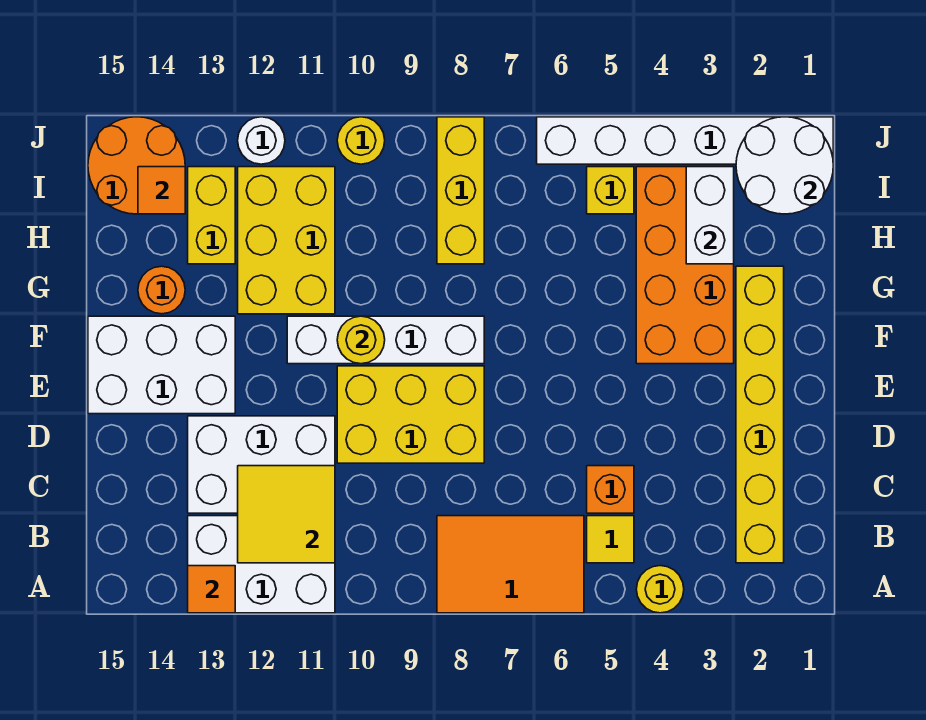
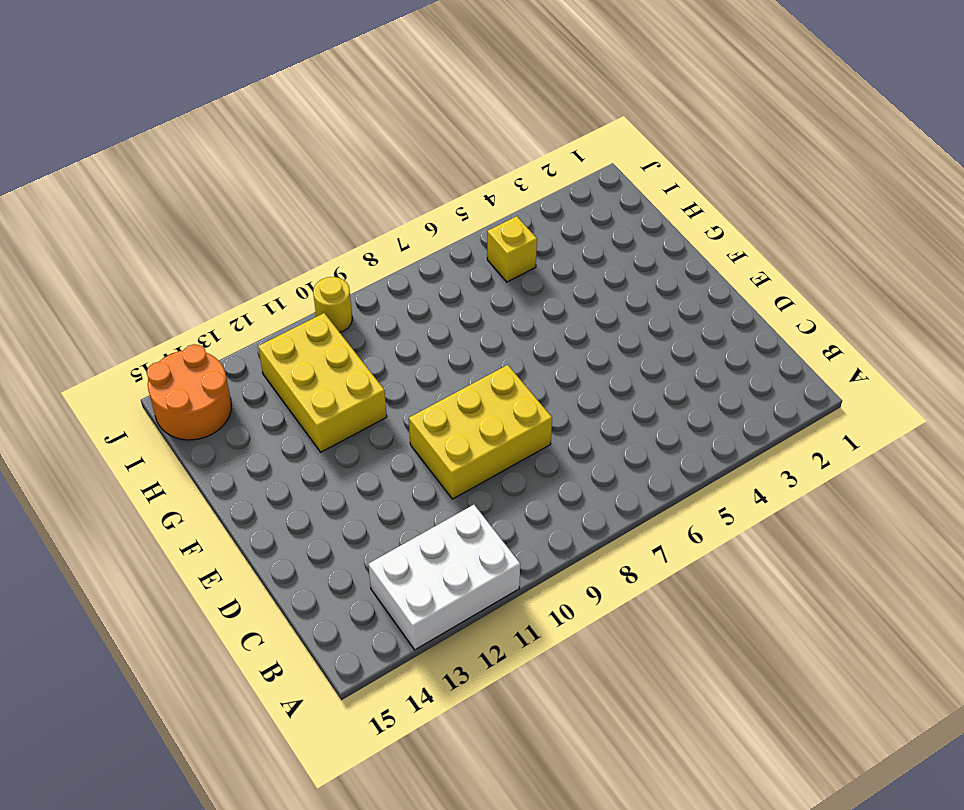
none -> yellow 1x1 round brick [636,566,684,613]
none -> orange 2x3 tile [437,516,584,613]
none -> yellow 1x6 brick [736,266,784,563]

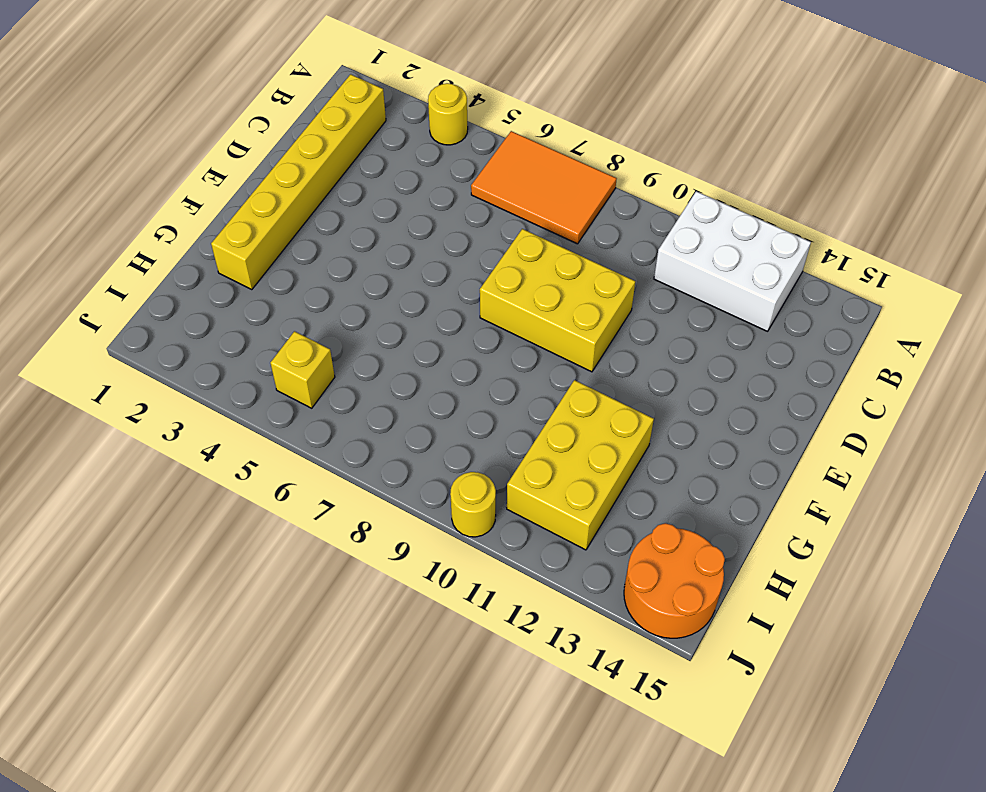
none -> yellow 1x1 tile [587,516,634,563]
none -> orange 1x1 brick [587,466,634,513]
none -> white 2x3 brick [188,416,335,513]

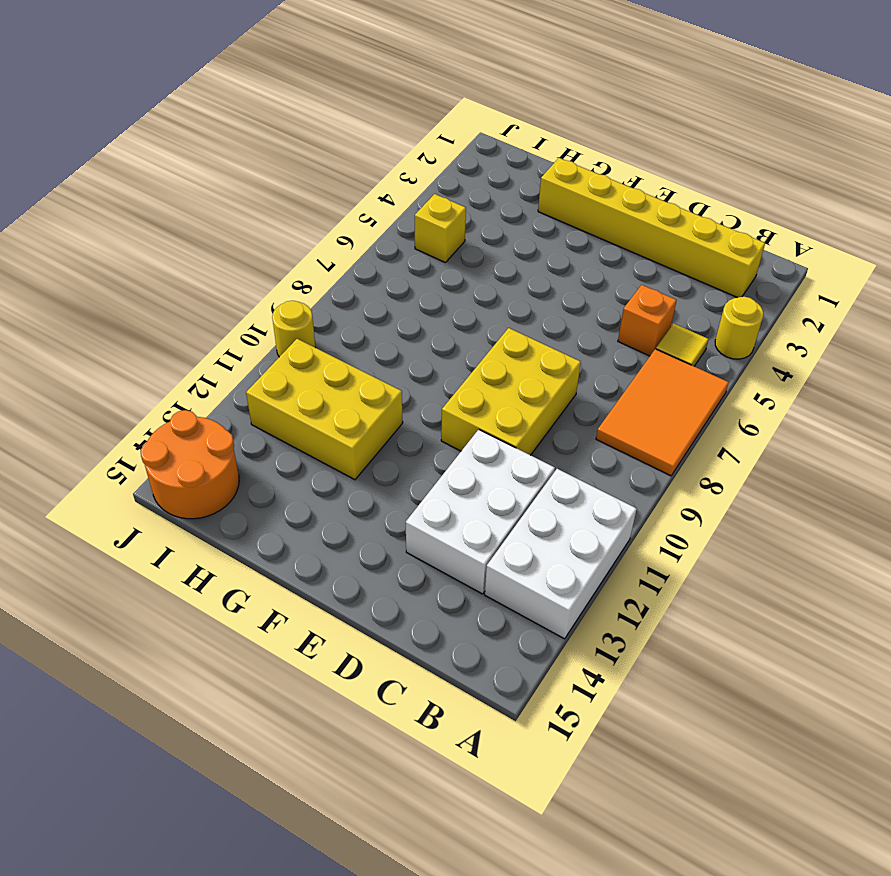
none -> white 2x3 brick [88,316,235,414]
none -> orange 2x4 brick [636,167,734,364]
none -> white 1x4 brick [287,316,484,364]

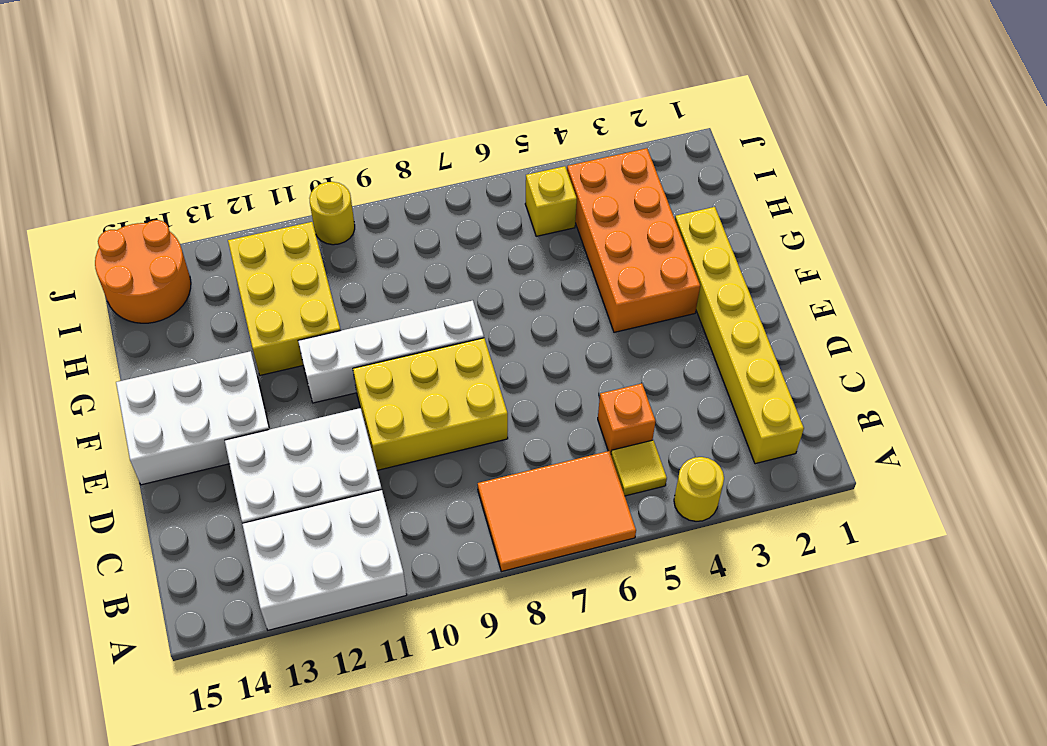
none -> orange 1x1 round brick [138,266,185,314]
none -> yellow 1x3 brick [437,117,484,264]
none -> yellow 1x2 brick [188,167,235,264]

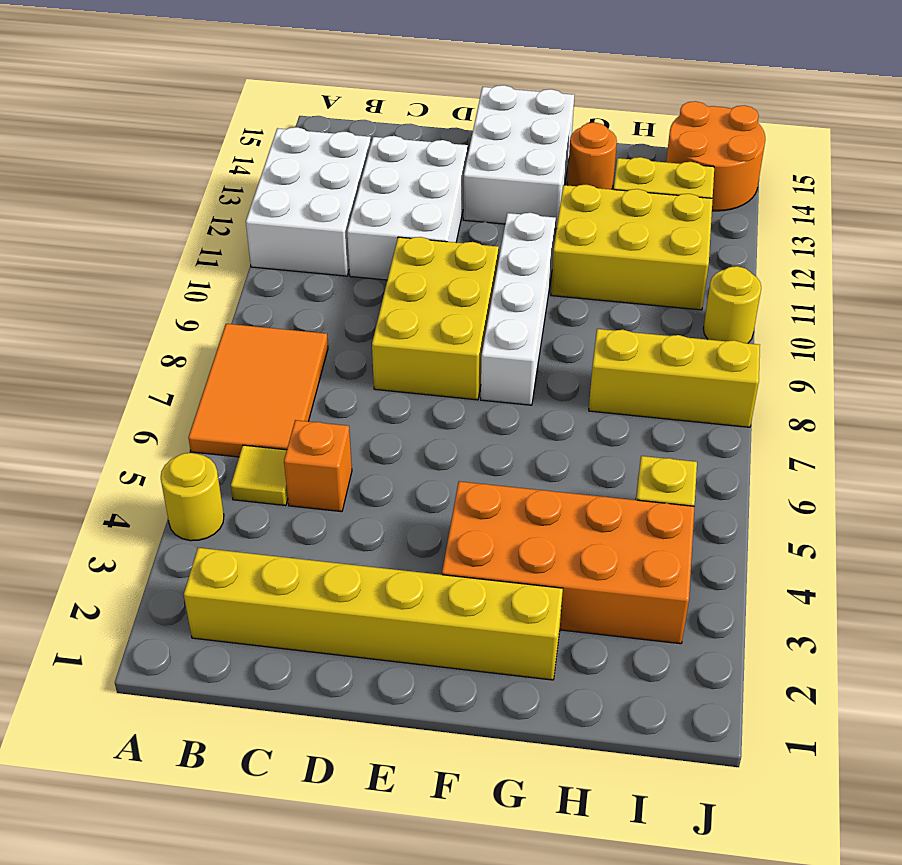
none -> white 1x6 brick [537,117,833,164]
none -> white 1x1 round brick [238,117,285,164]
none -> orange 1x1 tile [188,566,235,613]

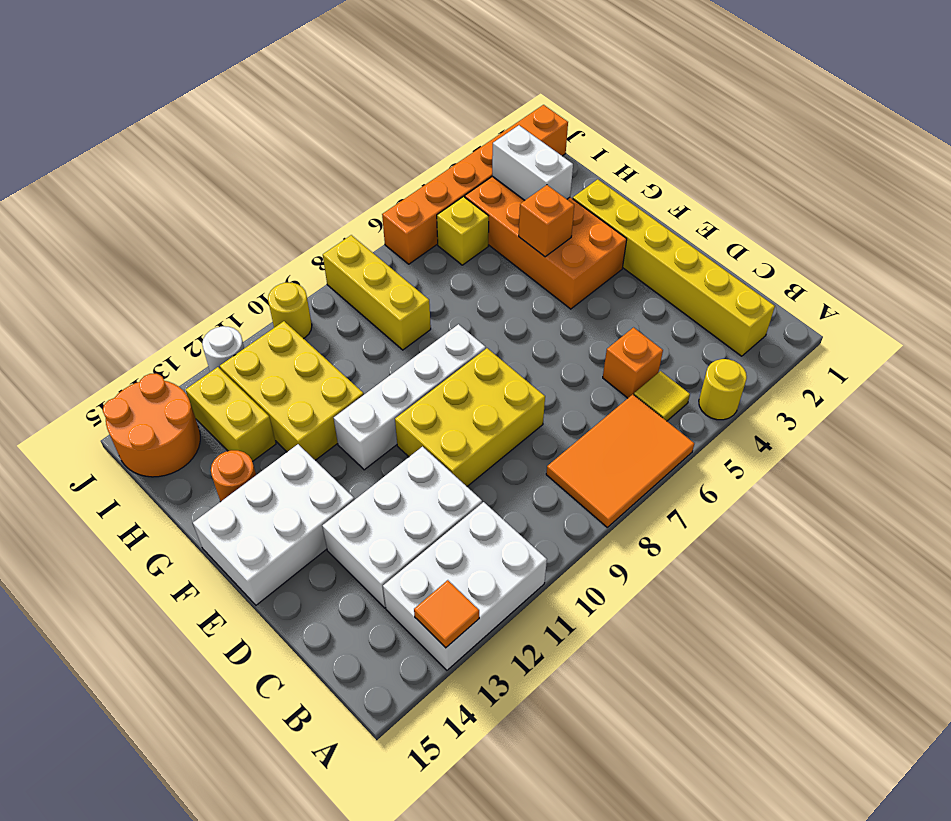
orange 1x1 brick [519,185,574,257] -> none
orange 1x6 brick [382,105,568,264] -> white 1x6 brick [537,117,833,164]
none -> yellow 2x2 tile [238,466,335,563]
none -> yellow 1x1 round brick [337,316,385,364]
none -> white 2x2 round brick [736,117,833,214]

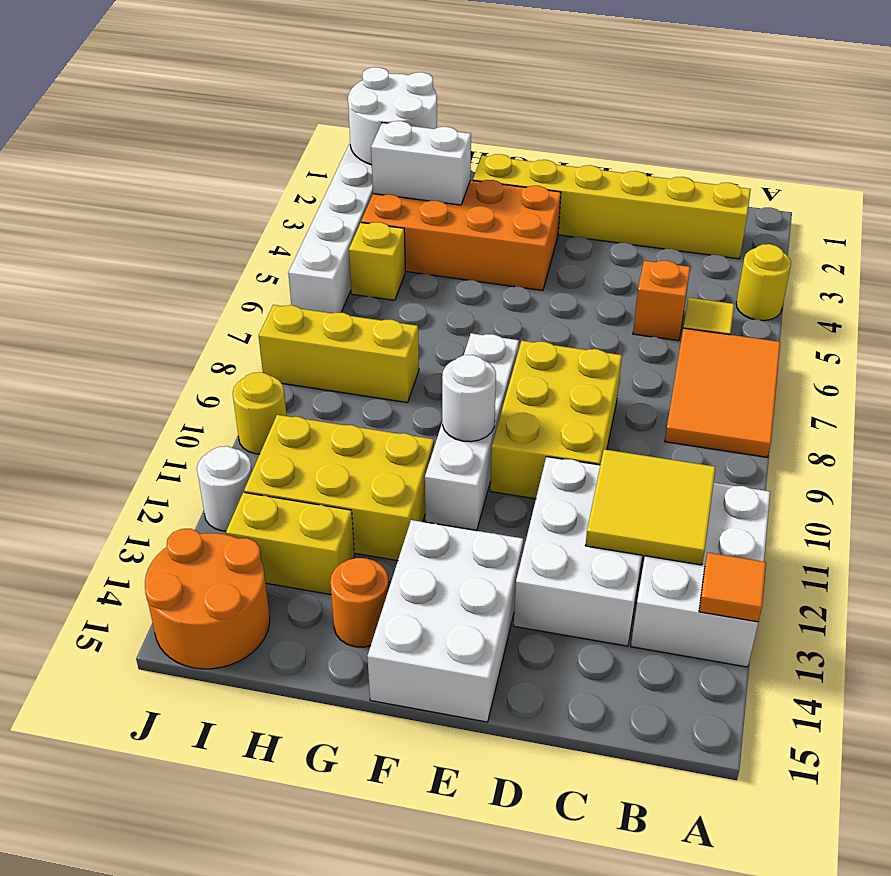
white 1x1 round brick [442,355,496,442] -> yellow 1x1 round brick [337,316,385,364]
none -> orange 1x1 tile [138,167,185,214]

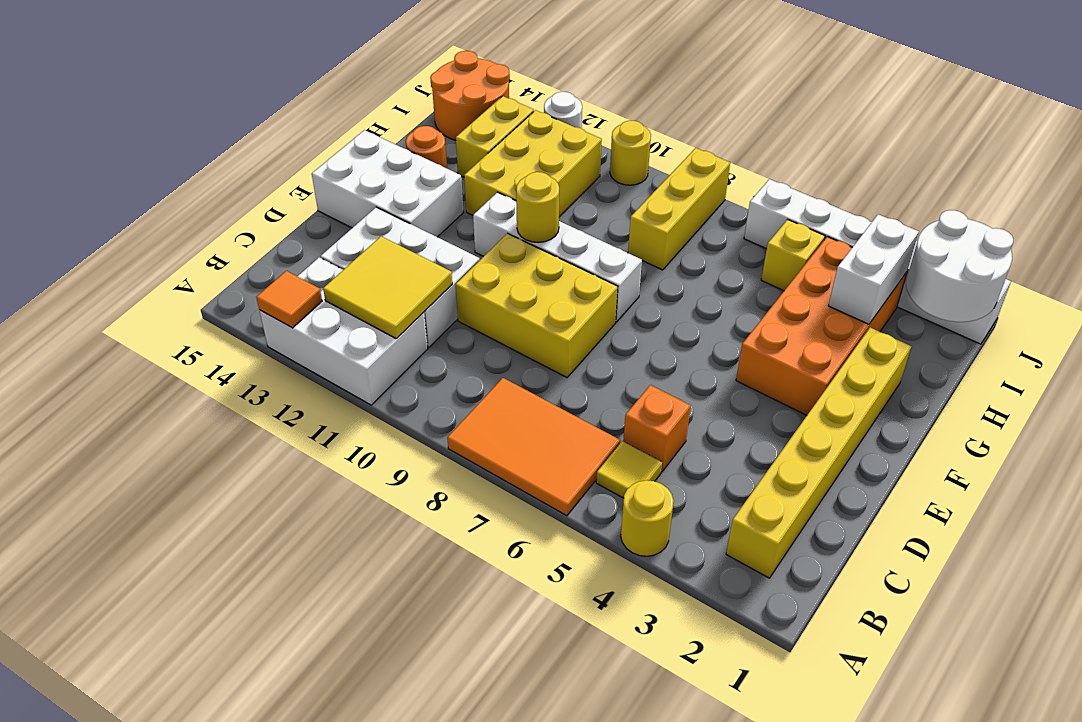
none -> orange 1x1 tile [138,167,185,214]

